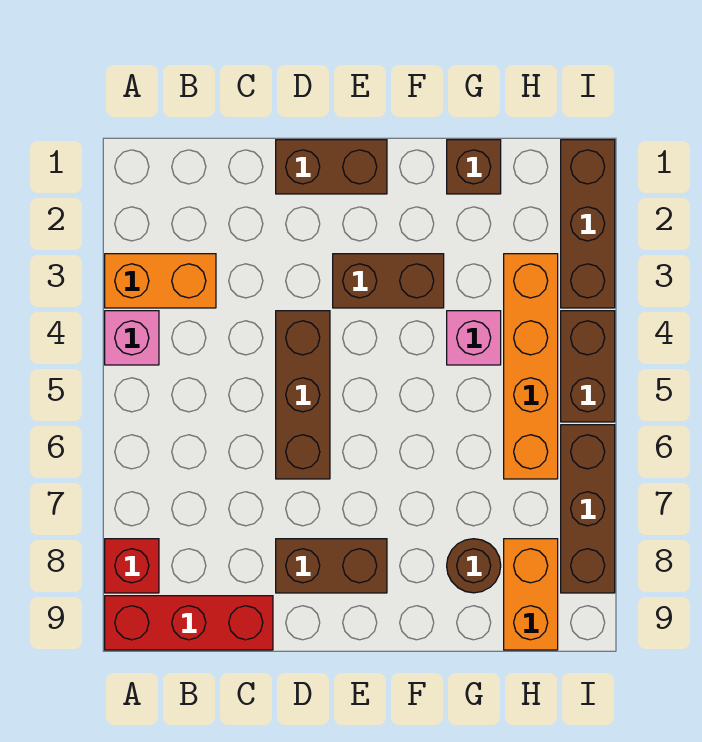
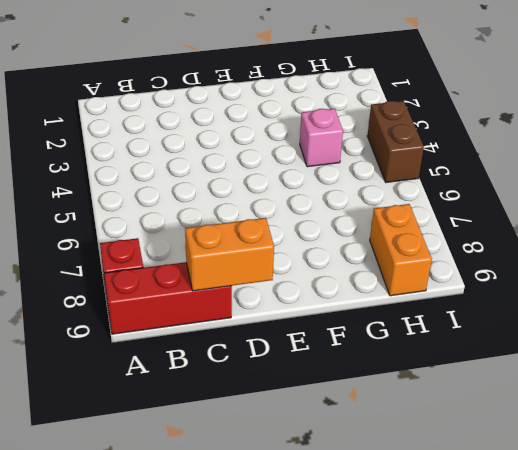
orange 1x2 brick [185,218,274,291] -> orange 1x2 brick moved to [105,254,216,308]
none -> pink 1x1 brick [105,311,159,365]
none -> brown 1x2 brick [276,140,387,194]
none -> brown 1x3 brick [276,311,330,479]

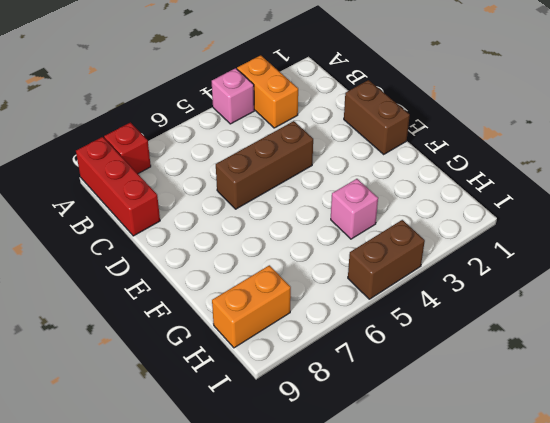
none -> brown 1x2 brick [276,539,387,593]
none -> brown 1x2 brick [333,254,444,308]
none -> brown 1x1 brick [447,140,501,194]

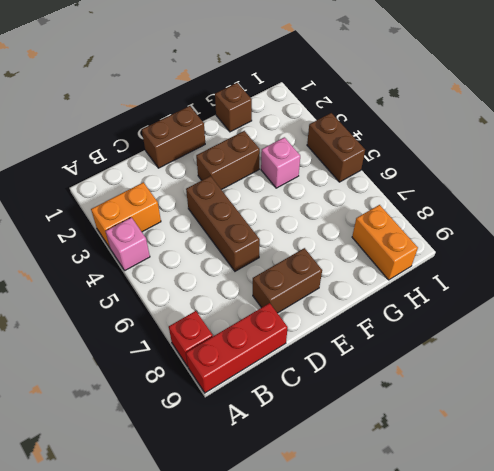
none -> brown 1x1 round brick [447,539,501,593]
none -> orange 1x4 brick [504,254,558,479]
none -> brown 1x3 brick [561,140,615,308]

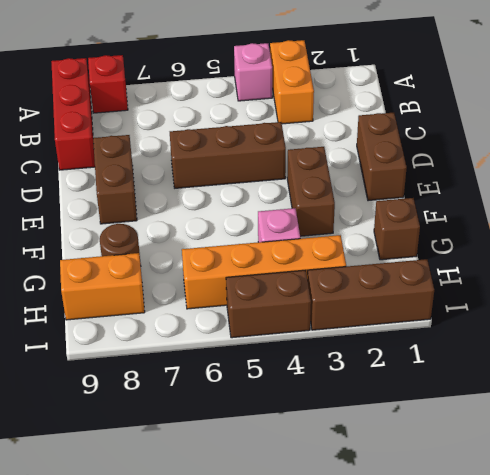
none -> brown 1x3 brick [561,425,615,593]

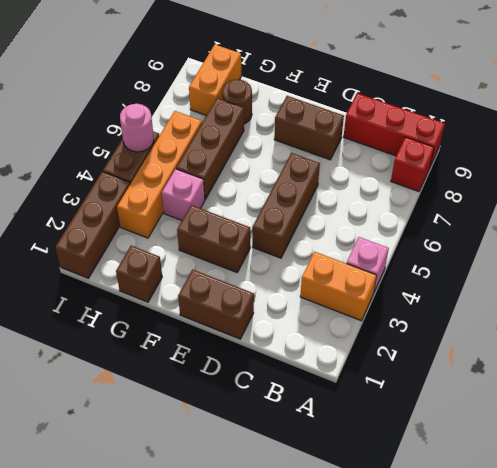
brown 1x3 brick [176,98,244,199] -> brown 1x3 brick moved to [561,425,615,593]
pink 1x1 round brick [120,104,154,152] -> none

